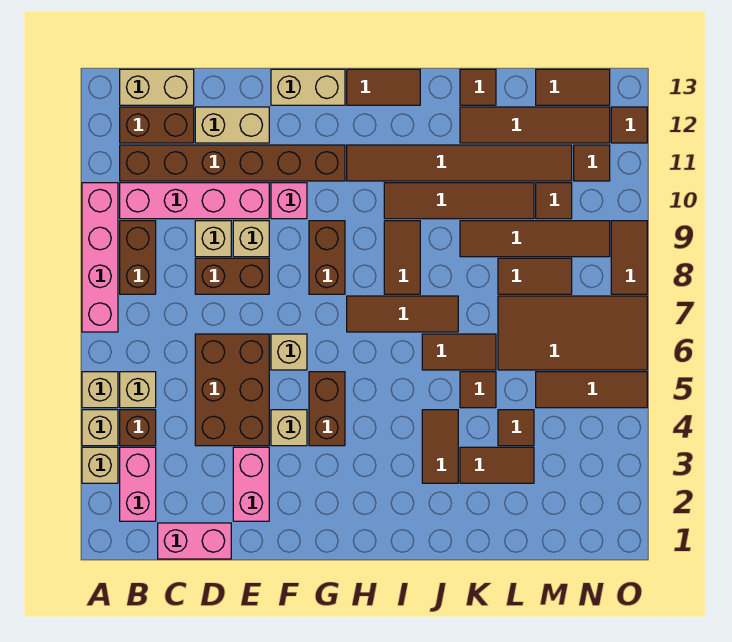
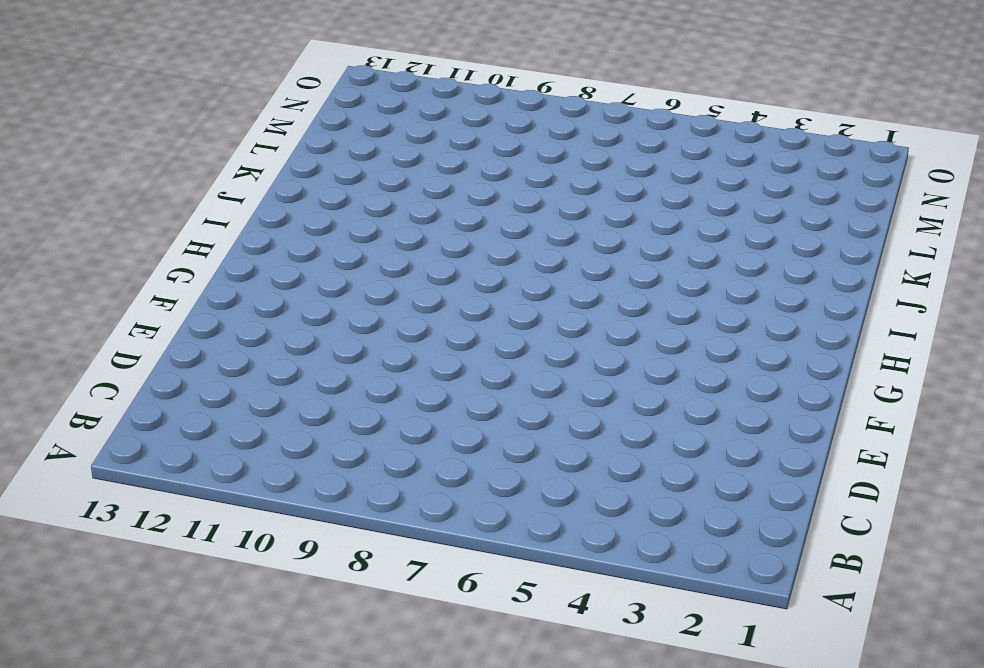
none -> tan 1x1 brick [82,447,118,483]
none -> tan 1x1 brick [82,410,118,446]
none -> tan 1x1 brick [82,372,118,408]
none -> pink 1x4 brick [82,183,118,332]

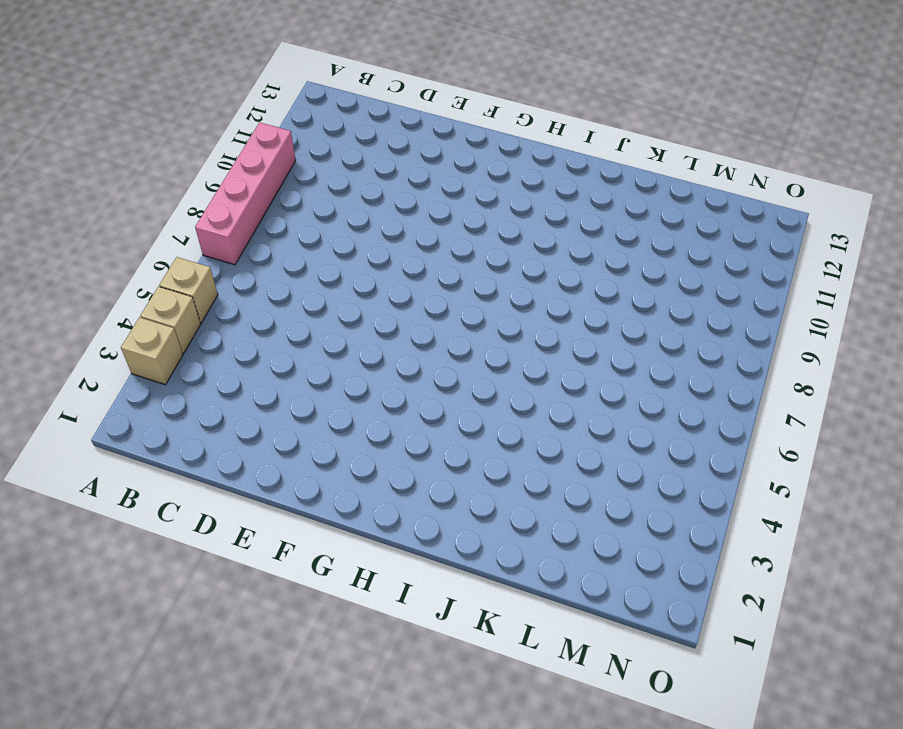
none -> pink 1x2 brick [120,447,156,521]
none -> brown 1x1 brick [120,410,156,446]
none -> tan 1x1 brick [120,372,156,408]
none -> brown 1x2 brick [120,221,156,294]

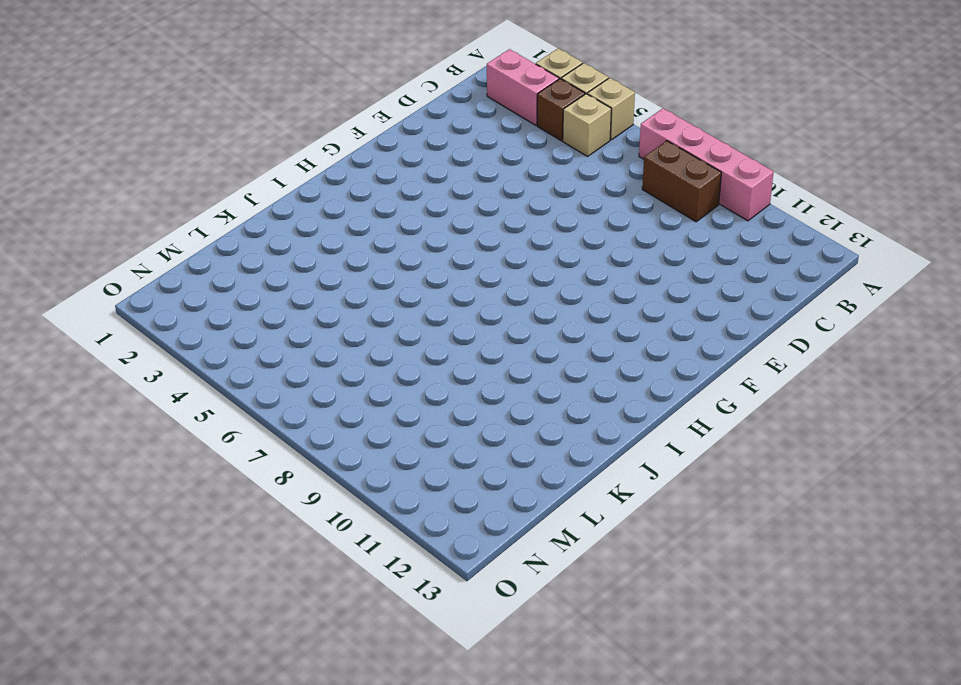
none -> pink 1x4 brick [120,183,269,219]
none -> brown 1x6 brick [120,145,345,181]
none -> brown 1x2 brick [120,107,194,143]
none -> tan 1x2 brick [120,69,194,105]

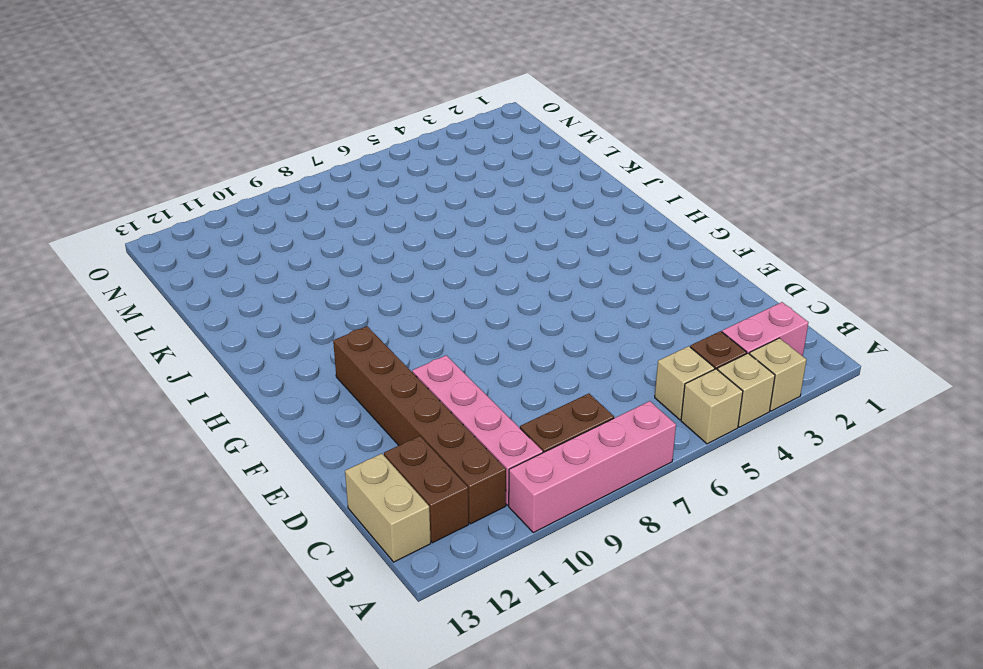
none -> pink 1x2 brick [158,523,231,559]
none -> brown 2x3 brick [195,334,269,446]
none -> brown 1x2 brick [195,258,269,294]
none -> tan 1x1 brick [195,221,231,257]

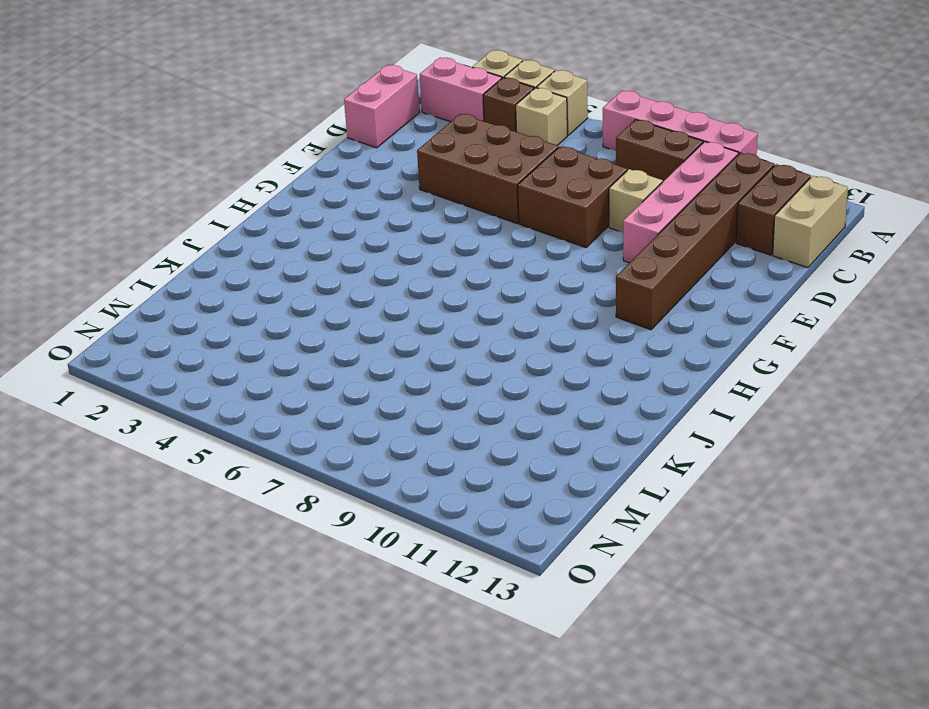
brown 2x2 brick [518,146,627,248] -> brown 1x2 brick [195,258,269,294]
none -> tan 1x2 brick [195,107,269,143]
none -> pink 1x2 brick [233,447,269,521]
none -> tan 1x1 brick [233,221,269,257]
none -> tan 1x1 brick [271,410,307,446]

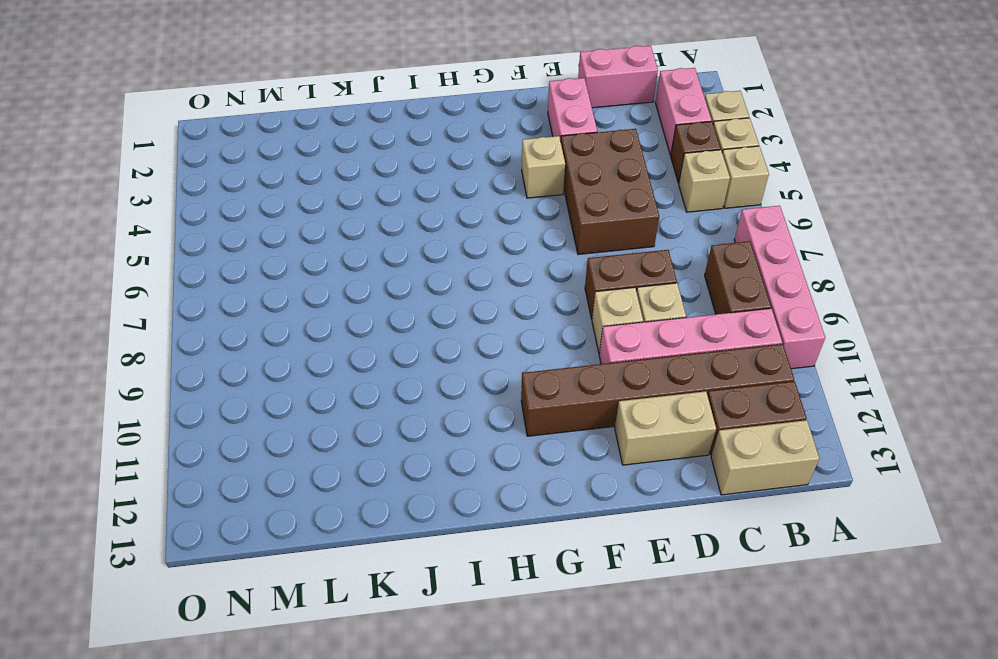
none -> tan 1x1 brick [271,334,307,370]
none -> pink 1x1 brick [271,183,307,219]
none -> tan 1x2 brick [271,69,345,105]
none -> brown 1x2 brick [309,372,345,446]

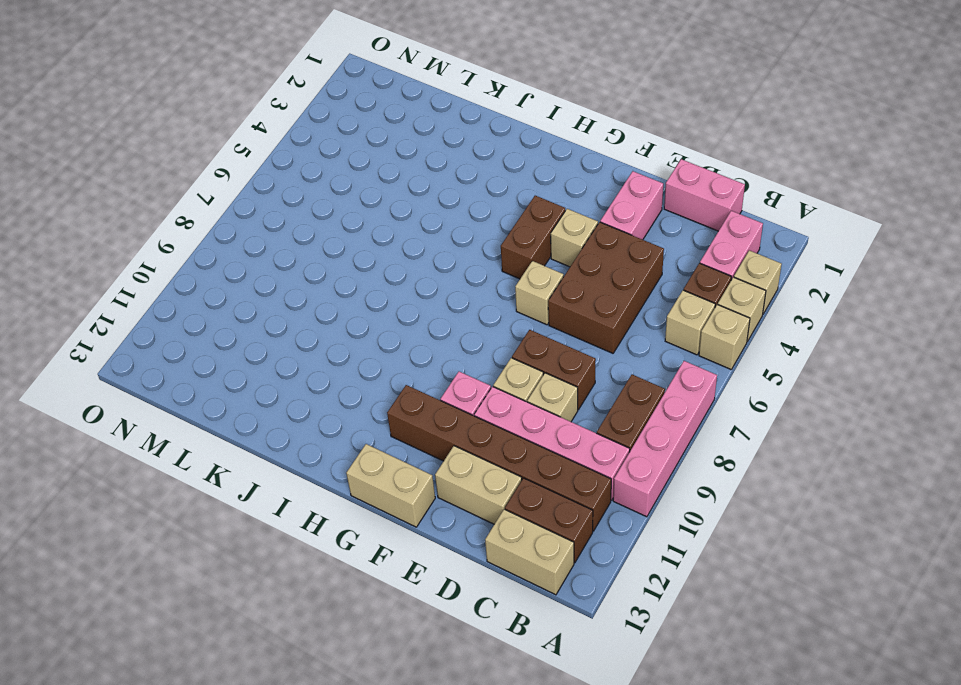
none -> brown 1x2 brick [309,221,345,294]
none -> brown 1x3 tile [347,296,458,332]
none -> brown 1x6 tile [347,145,572,181]
none -> brown 1x2 tile [347,69,420,105]

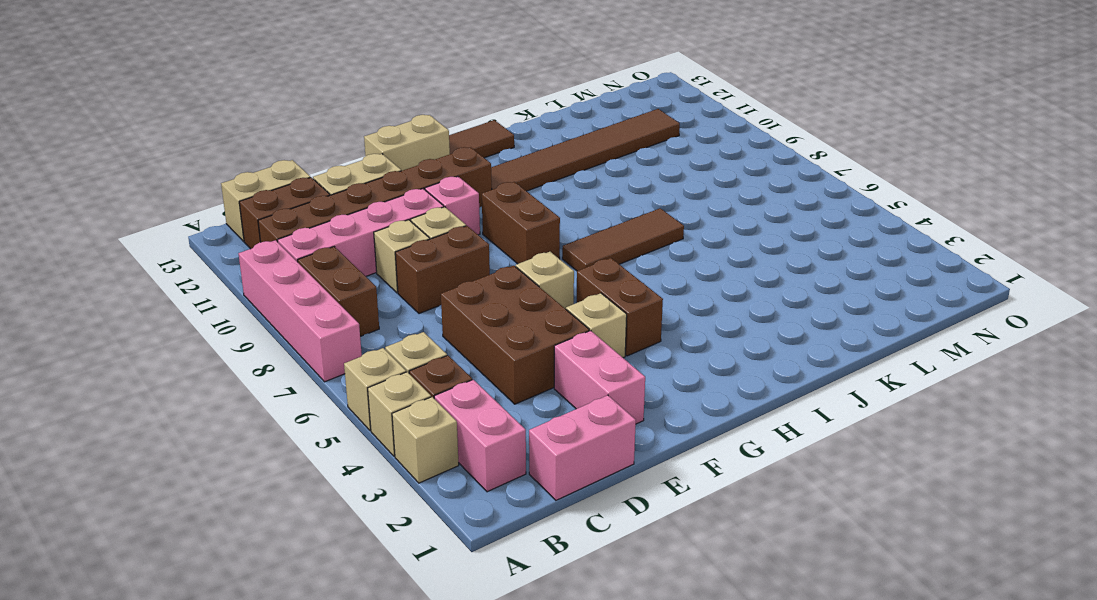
none -> brown 1x2 tile [384,221,420,294]
none -> brown 1x4 tile [384,183,534,219]
none -> brown 1x2 tile [422,410,458,483]
none -> brown 1x2 tile [422,334,496,370]

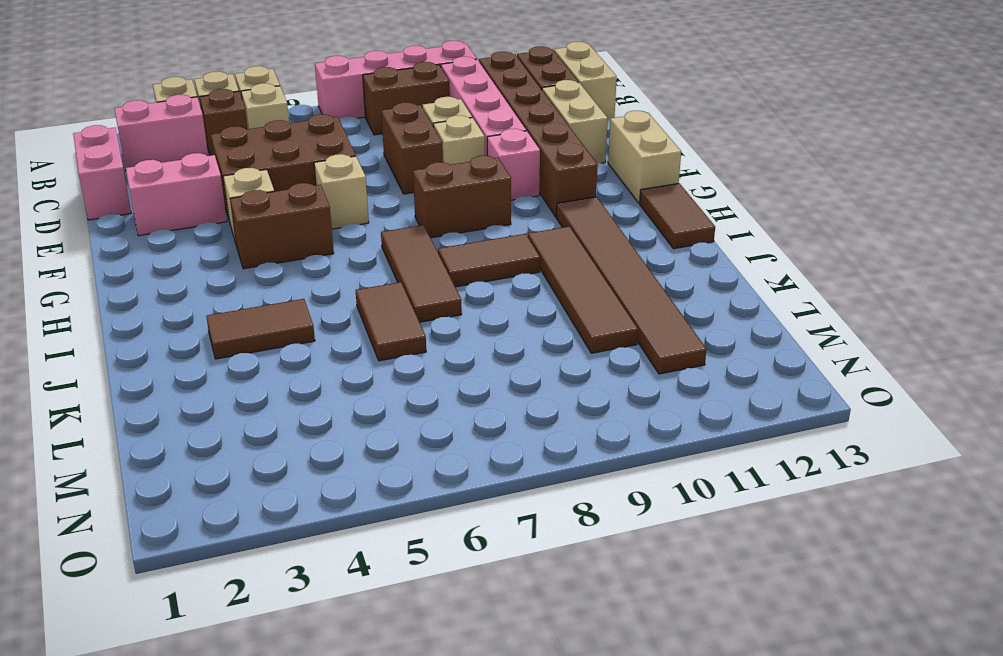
none -> brown 1x2 tile [460,447,534,483]
none -> brown 1x1 tile [460,372,496,408]
none -> brown 1x4 tile [460,221,610,257]
none -> brown 1x4 tile [460,107,610,143]

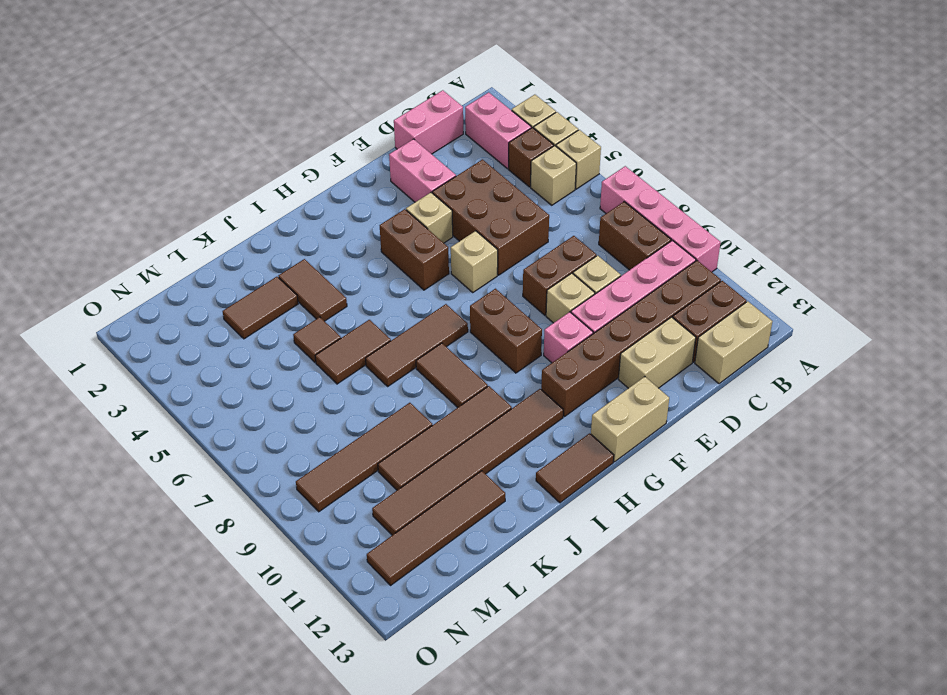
none -> brown 1x1 tile [460,69,496,105]
none -> brown 1x1 tile [498,410,534,446]
none -> brown 2x4 tile [498,296,647,370]
none -> brown 1x2 tile [498,258,572,294]

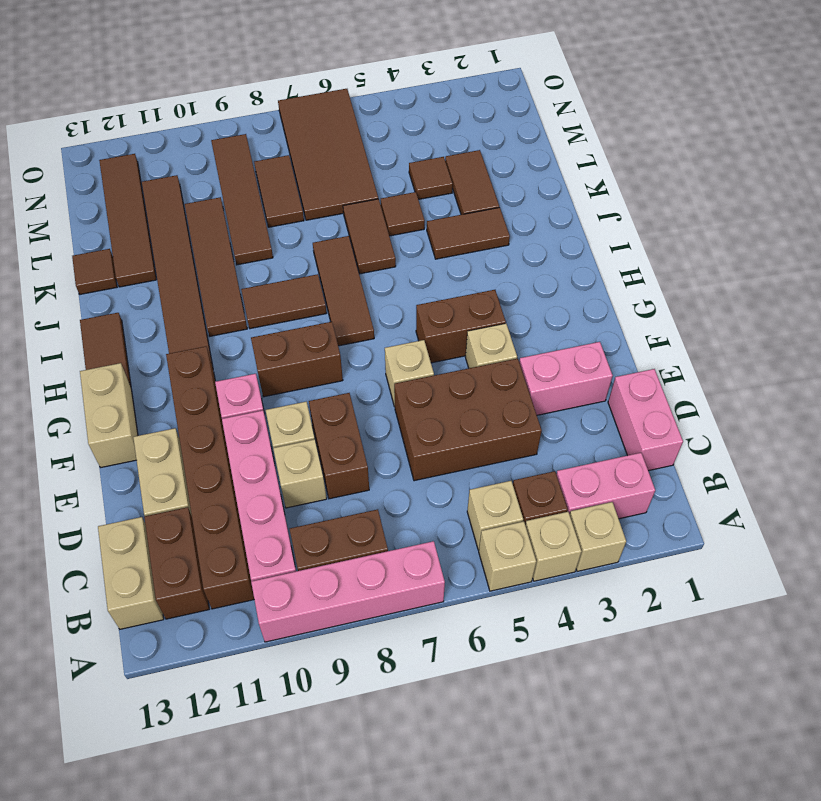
none -> brown 1x3 tile [536,372,647,408]
none -> brown 1x1 tile [536,183,572,219]
none -> brown 1x2 tile [536,69,610,105]
none -> brown 1x1 tile [574,145,610,181]

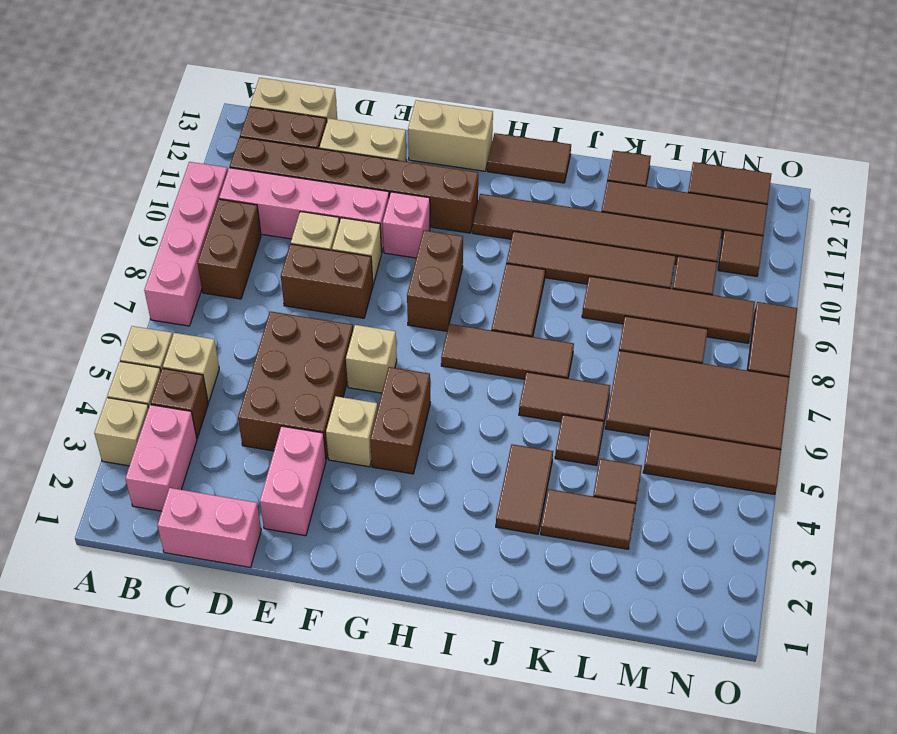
none -> brown 1x1 tile [611,107,647,143]

